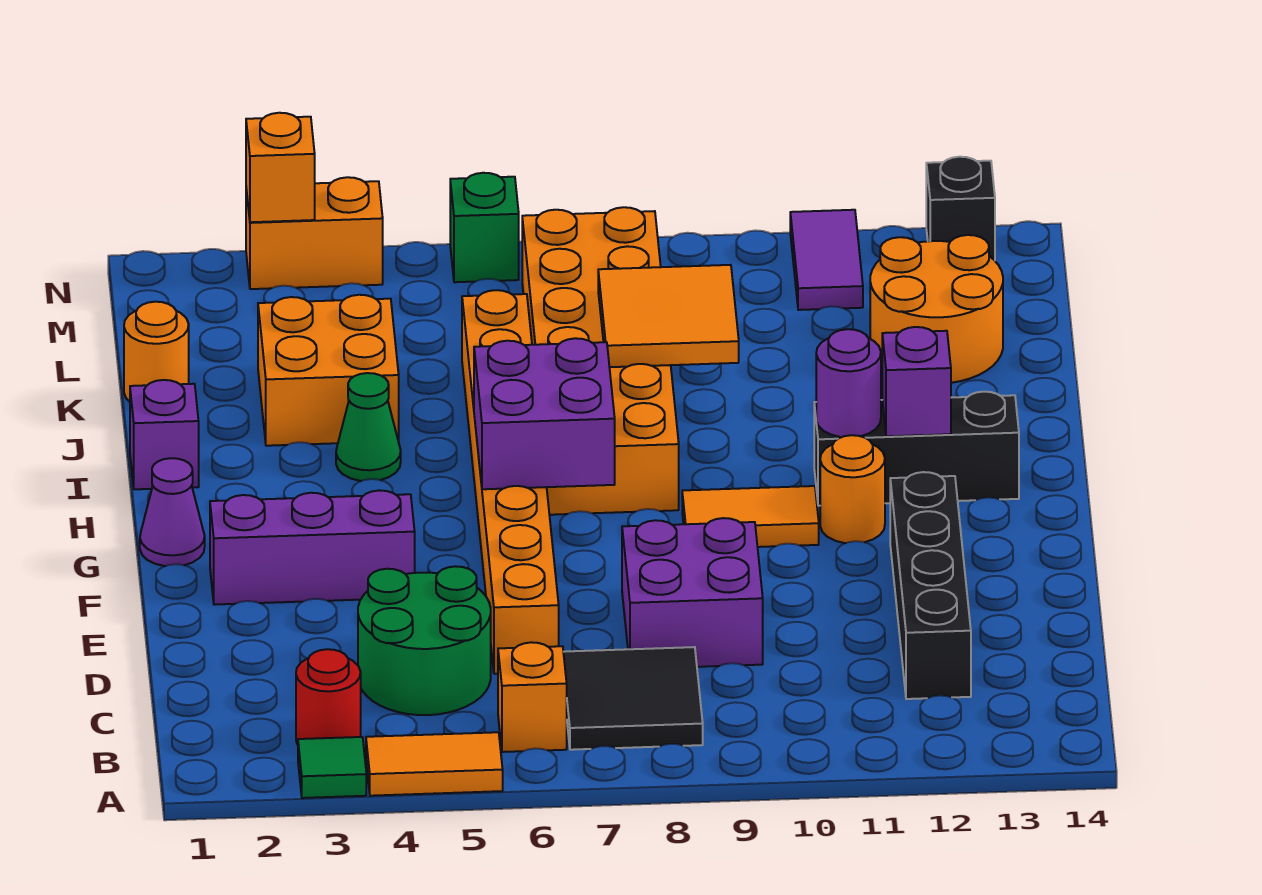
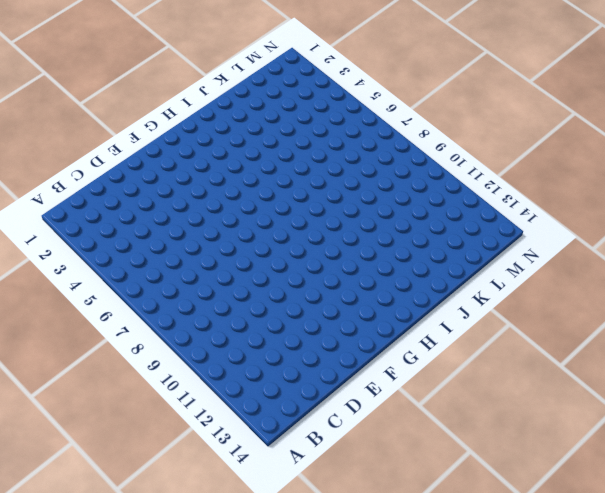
none -> green 1x1 tile [298,737,366,798]
none -> orange 1x2 tile [366,732,503,796]
none -> red 1x1 round brick [296,649,361,745]

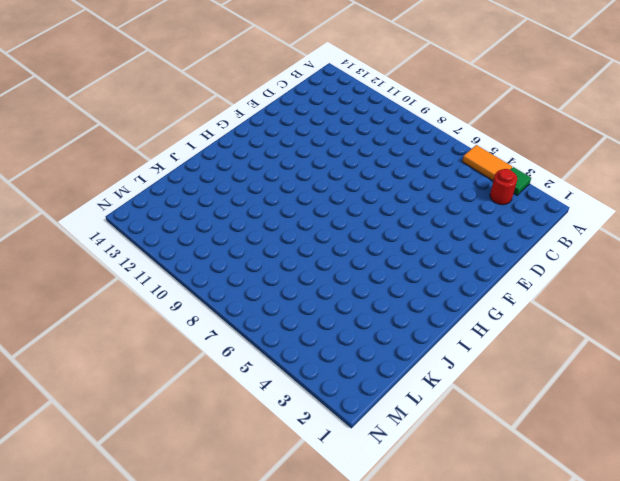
none -> orange 1x1 brick [498,642,567,752]
none -> black 2x2 tile [563,647,703,750]
none -> green 2x2 round brick [358,566,491,715]

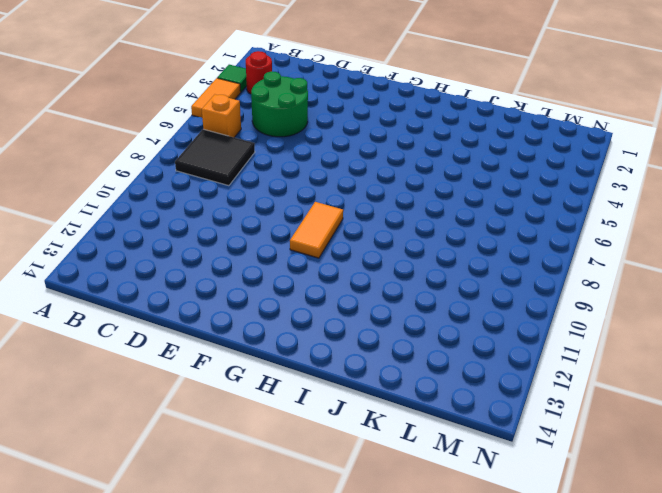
none -> black 1x4 brick [890,472,971,699]
none -> orange 1x8 brick [462,290,559,674]
none -> purple 2x2 brick [622,518,763,667]

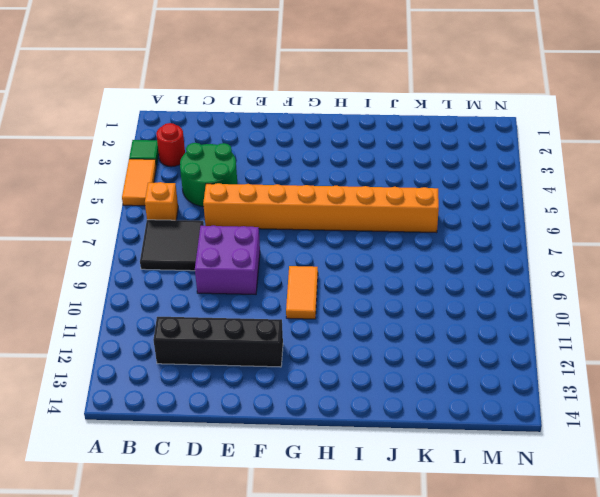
none -> purple 1x3 brick [210,490,415,605]
none -> purple 1x1 cone [140,458,205,566]
none -> orange 1x1 round brick [820,435,885,543]

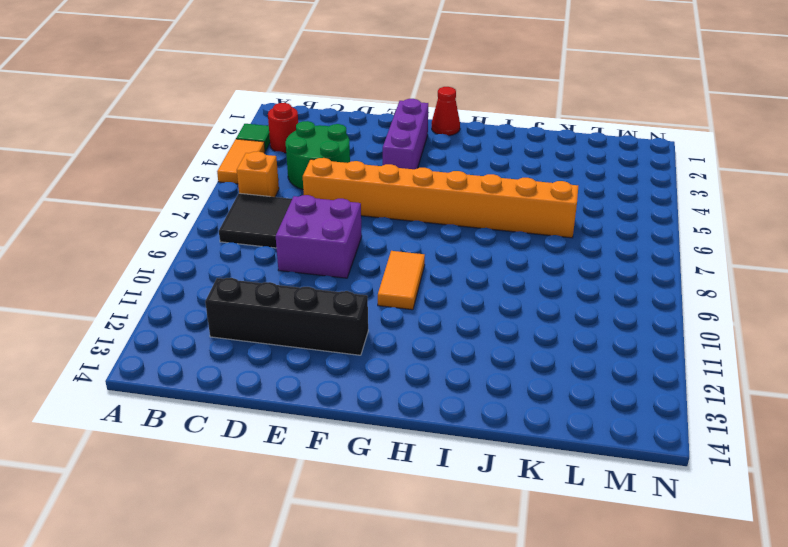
red 1x1 cone [432,87,460,136] -> purple 1x1 cone [140,458,205,566]
none -> orange 1x1 round brick [820,435,885,543]
none -> orange 2x6 brick [522,207,679,515]
none -> black 1x3 brick [814,392,1019,506]

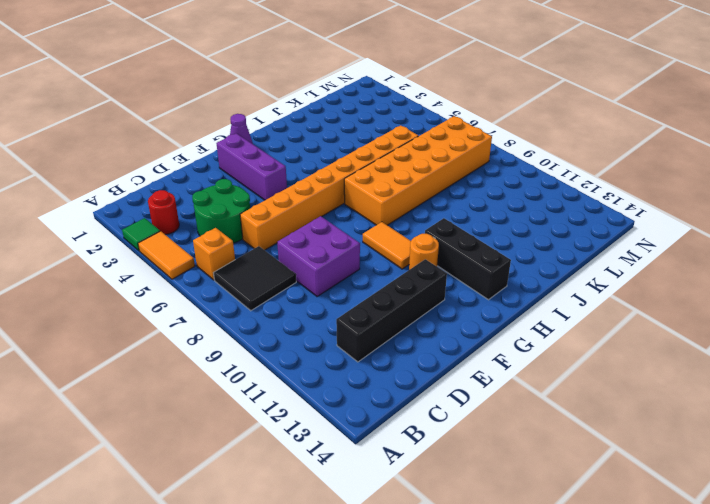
none -> purple 1x1 brick [130,380,199,489]
none -> green 1x1 cone [336,373,401,481]
none -> orange 2x2 brick [258,295,399,446]

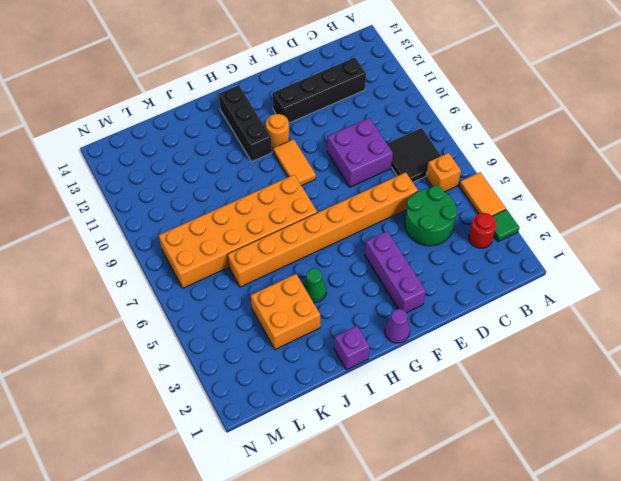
none -> orange 1x1 round brick [124,302,189,402]
none -> orange 2x2 round brick [870,235,1003,383]
none -> purple 1x2 tile [790,210,863,310]

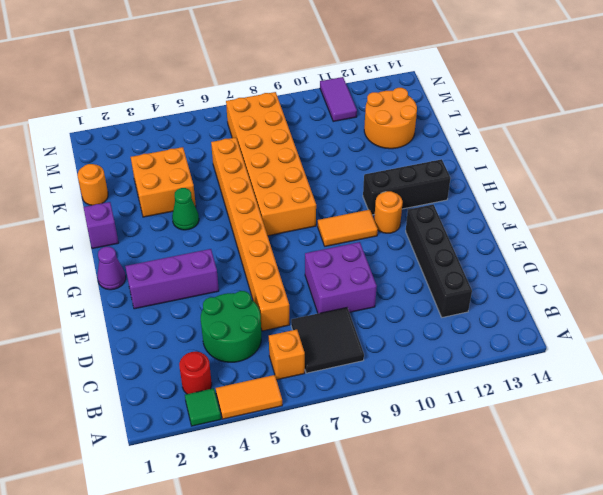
none -> orange 1x2 brick [246,177,383,289]
none -> green 1x1 brick [450,173,519,282]
none -> black 1x1 brick [926,157,995,260]

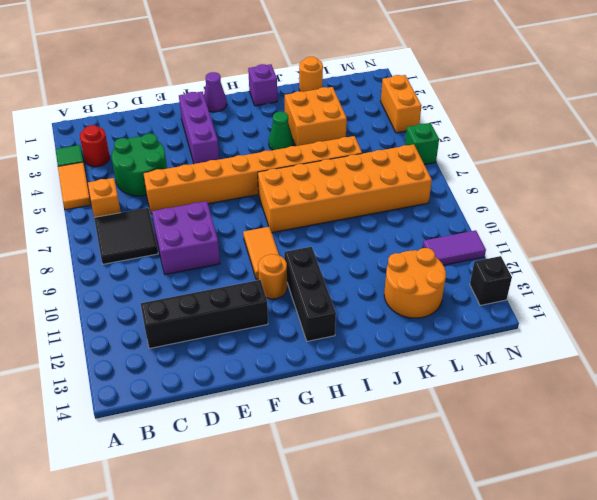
none -> purple 2x2 brick [474,338,615,489]
none -> purple 1x1 round brick [816,329,881,437]
none -> purple 1x1 brick [882,327,951,436]

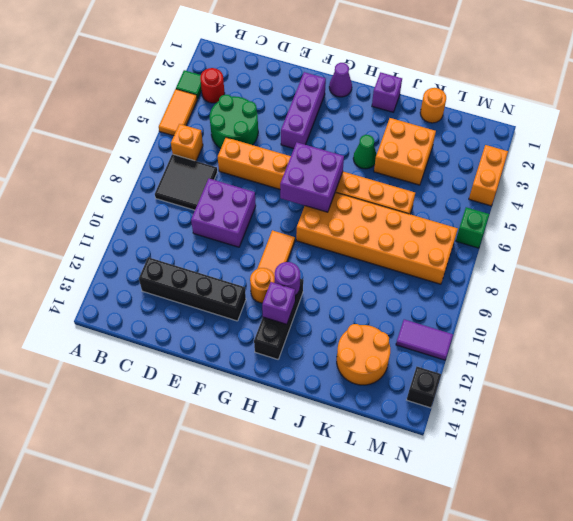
none -> orange 2x2 tile [598,265,739,367]
none -> orange 1x1 brick [246,113,315,222]

